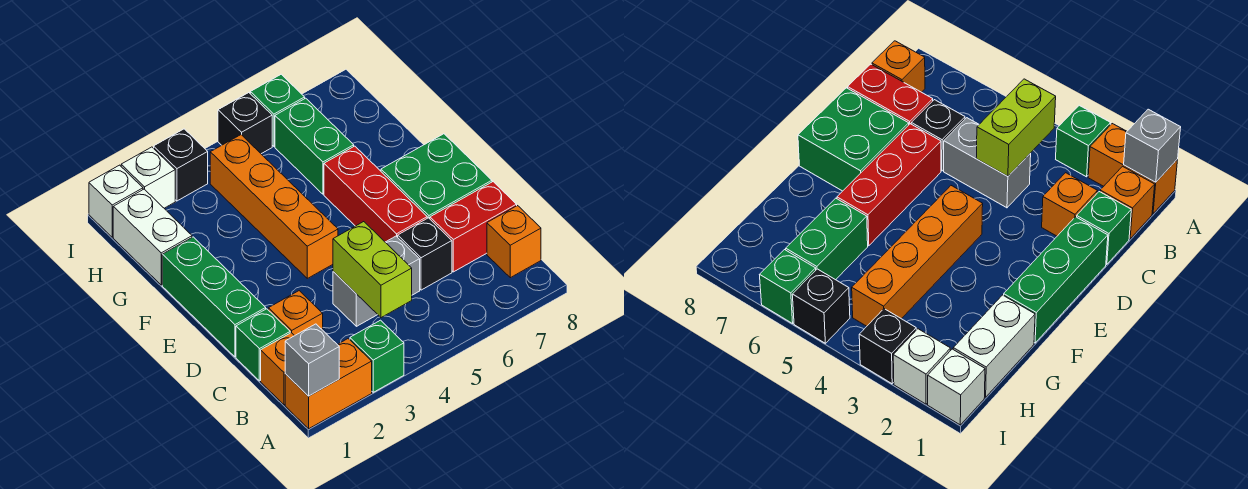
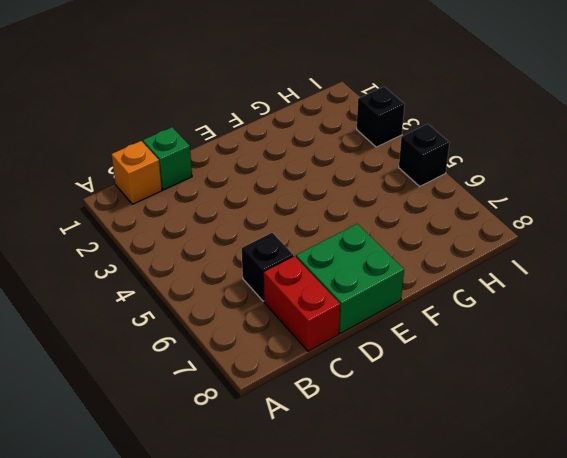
none -> orange 1x2 brick [285,339,372,429]
none -> green 1x1 brick [350,320,404,392]
none -> orange 1x1 brick [487,206,541,278]

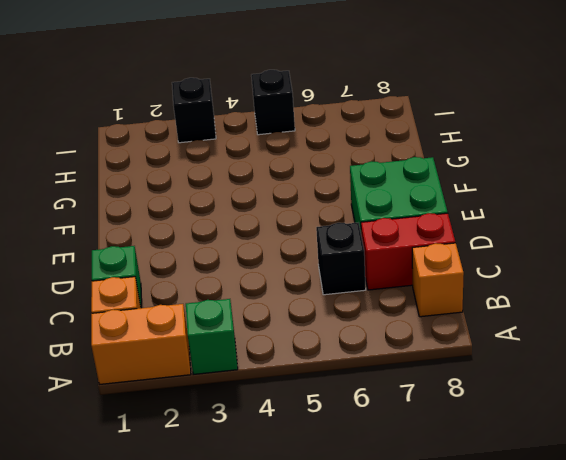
none -> orange 1x1 brick [268,291,323,336]
none -> grey 1x2 brick [333,236,420,326]
none -> green 1x3 brick [162,237,266,357]

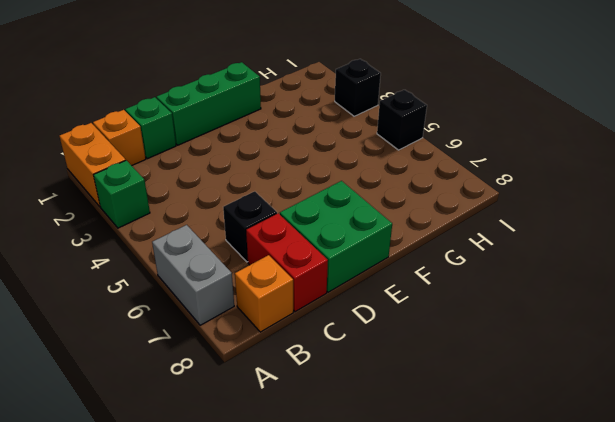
grey 1x2 brick [152,225,234,325] -> grey 1x2 brick moved to [333,236,420,326]
none -> orange 1x1 brick [268,291,323,336]
none -> red 1x3 brick [324,146,427,242]
none -> orange 1x4 brick [210,135,338,278]

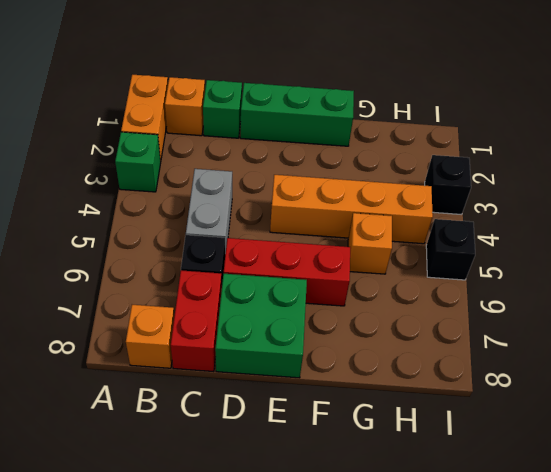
orange 1x1 brick [348,213,392,274] -> orange 1x1 brick moved to [268,291,323,336]
none -> white 1x2 brick [113,189,192,285]
none -> green 1x2 brick [275,98,354,194]
none -> white 1x1 brick [89,165,143,237]

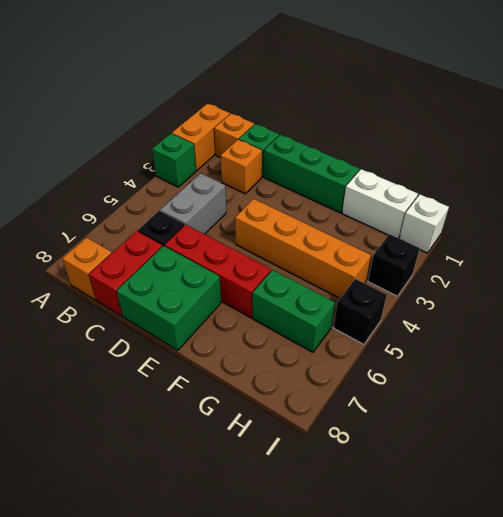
none -> white 1x1 brick [121,147,175,208]
none -> green 1x1 brick [250,74,305,146]
none -> grey 1x1 brick [285,324,339,396]

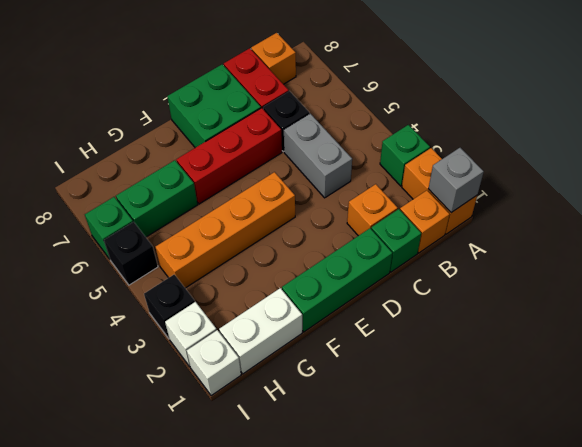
none -> lime 1x2 brick [333,222,412,318]

